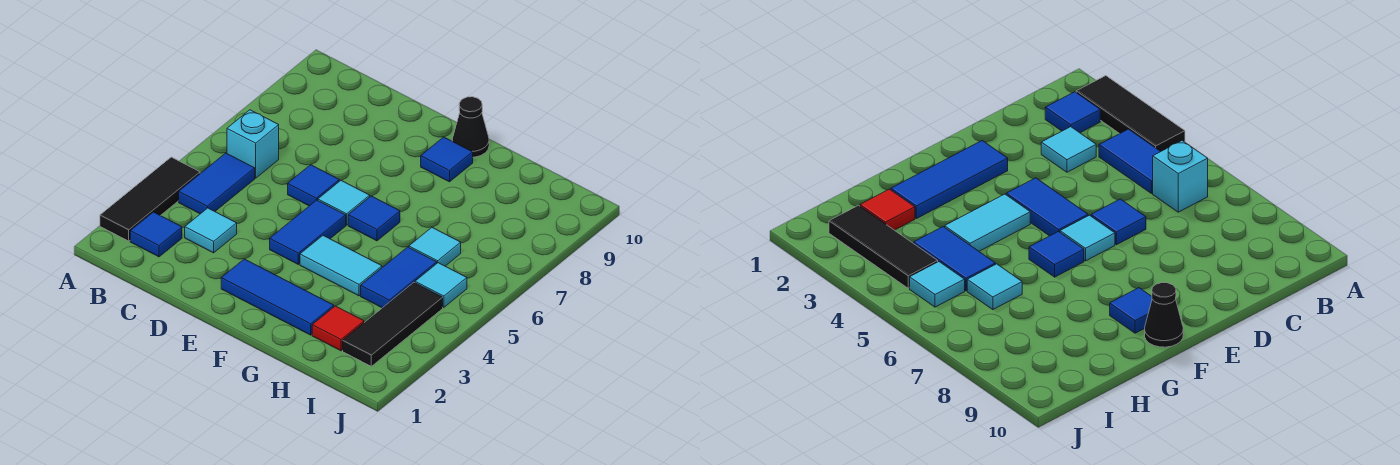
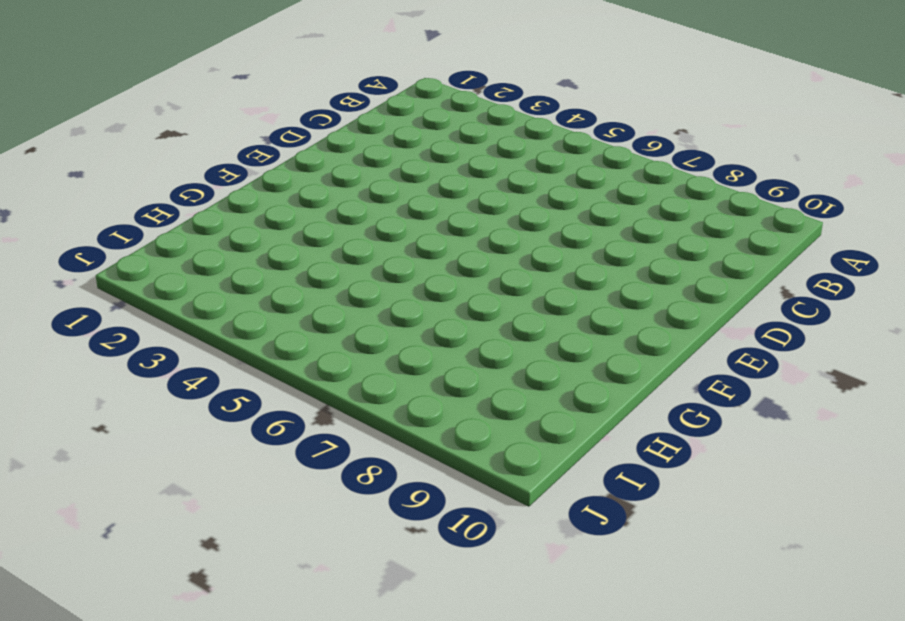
none -> black 1x3 tile [100,157,200,241]
none -> blue 1x1 tile [130,212,182,257]
none -> blue 1x2 tile [179,153,255,214]

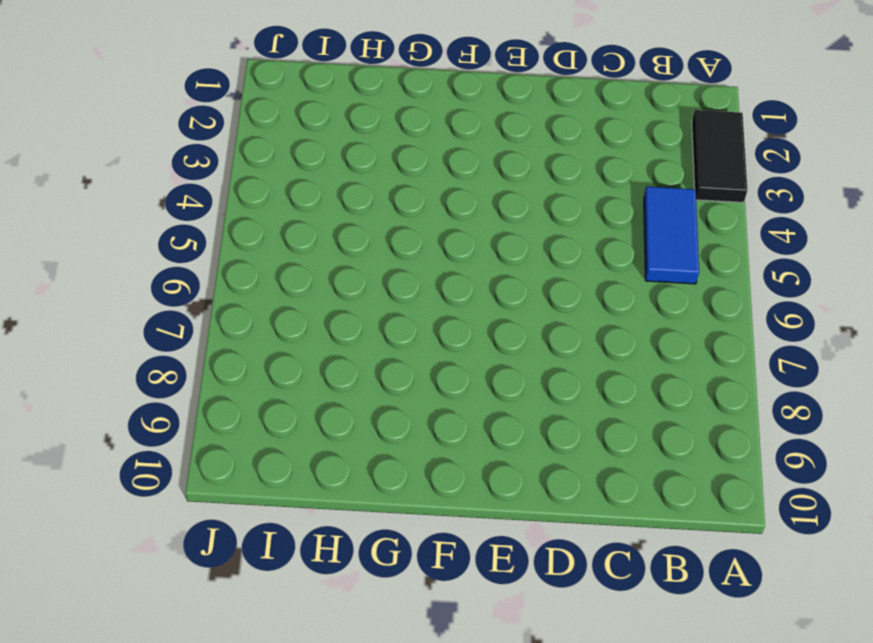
black 1x2 tile [692,110,747,203] -> black 1x3 tile [100,157,200,241]
none -> blue 1x1 tile [130,212,182,257]
none -> cyan 1x1 brick [227,110,279,178]
none -> cyan 1x1 tile [185,208,237,253]

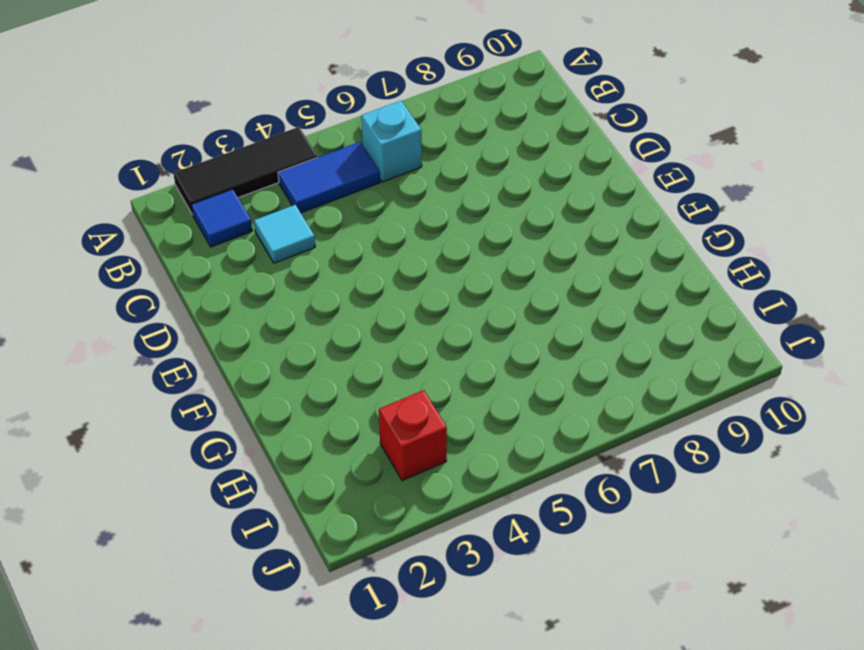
red 1x1 brick [379,390,447,481] -> black 1x3 tile [343,283,443,366]
none -> blue 1x1 tile [288,165,339,206]
none -> blue 1x3 tile [221,259,334,335]
none -> blue 1x2 tile [270,200,346,264]

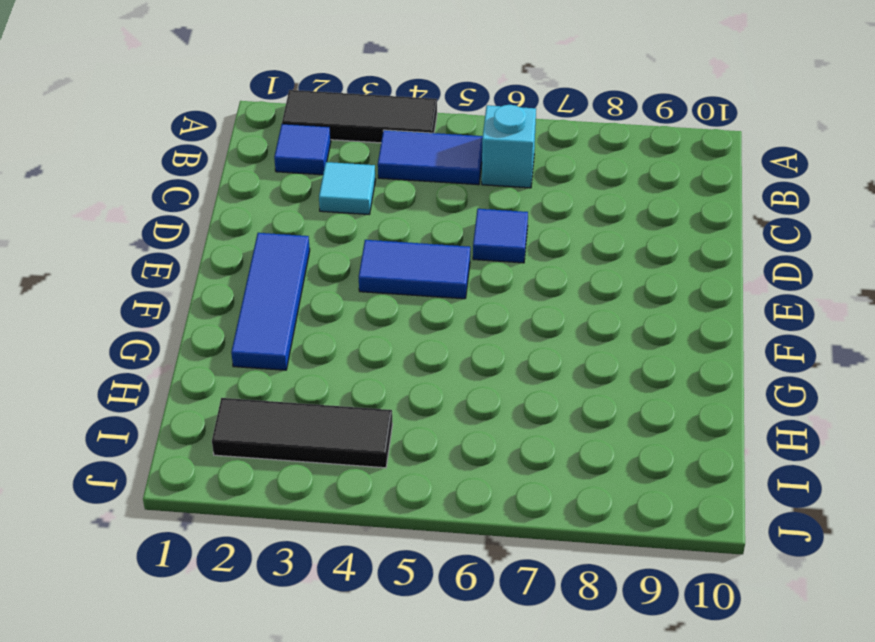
none -> cyan 1x1 tile [318,180,370,225]
none -> cyan 1x2 tile [300,236,382,296]
none -> blue 1x1 tile [348,196,400,241]

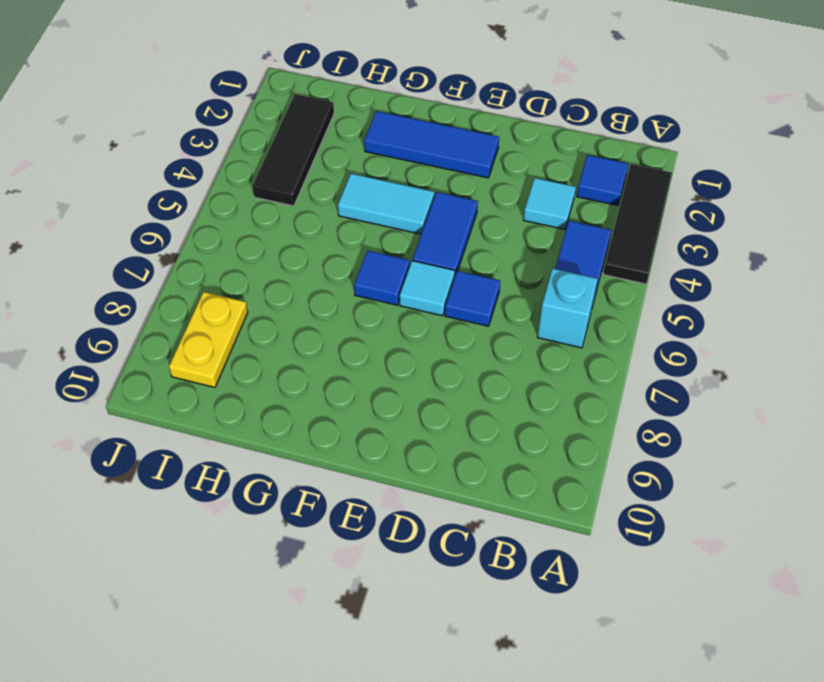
yellow 1x2 plate [169,292,248,387] -> none
none -> blue 1x1 tile [421,137,473,182]
none -> black 1x1 cone [452,97,489,157]
none -> red 1x1 tile [312,306,364,351]

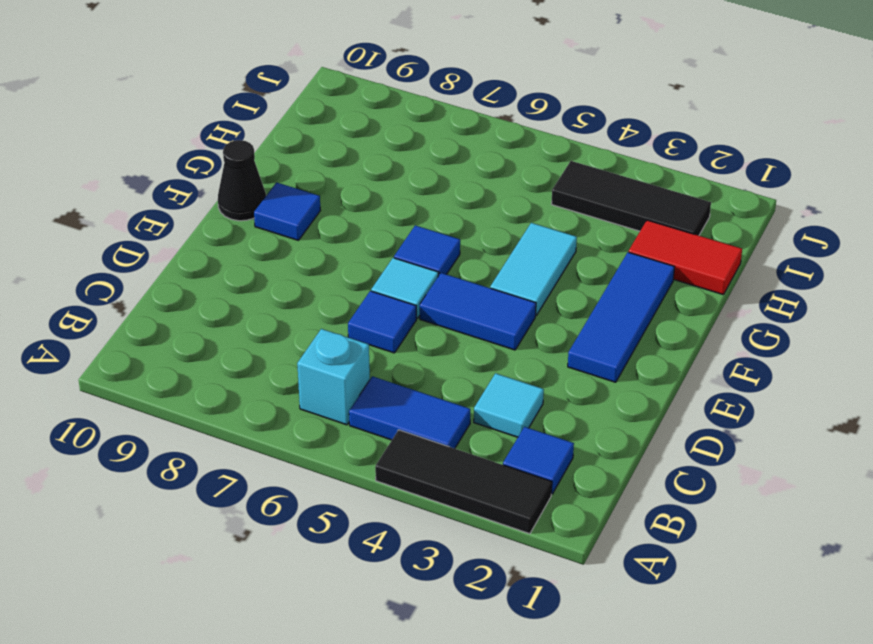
red 1x2 tile [629,220,742,295] -> red 1x1 tile [312,306,364,351]
none -> blue 1x2 tile [361,247,437,308]
none -> cyan 1x1 tile [409,227,461,266]
none -> cyan 1x1 tile [415,263,467,307]

